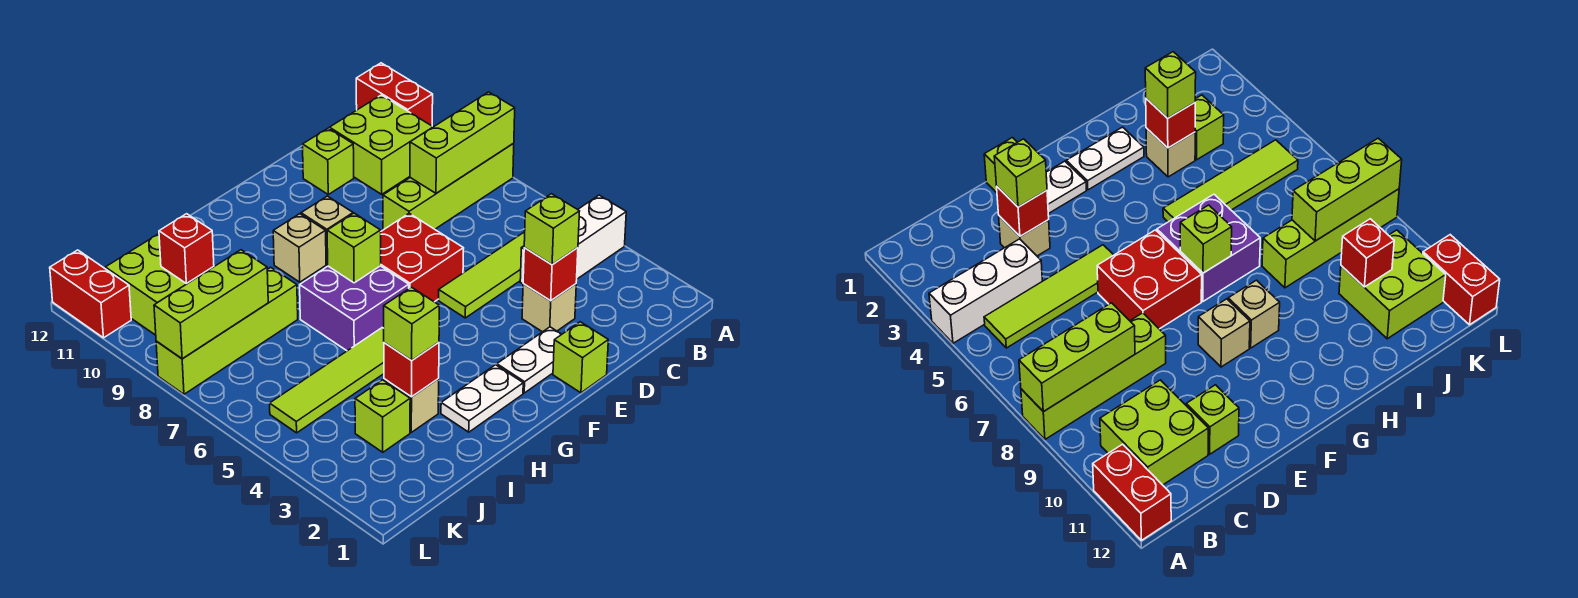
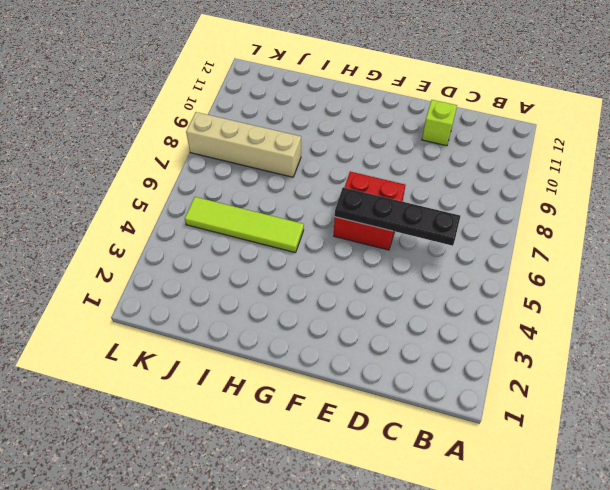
black 1x4 plate [335,187,460,246] -> none
tan 1x4 brick [186,112,301,177] -> lime 1x4 brick [156,267,298,394]
none -> white 1x3 brick [520,195,626,284]
none -> lime 1x4 brick [383,144,514,230]
none -> red 1x2 brick [356,63,433,126]

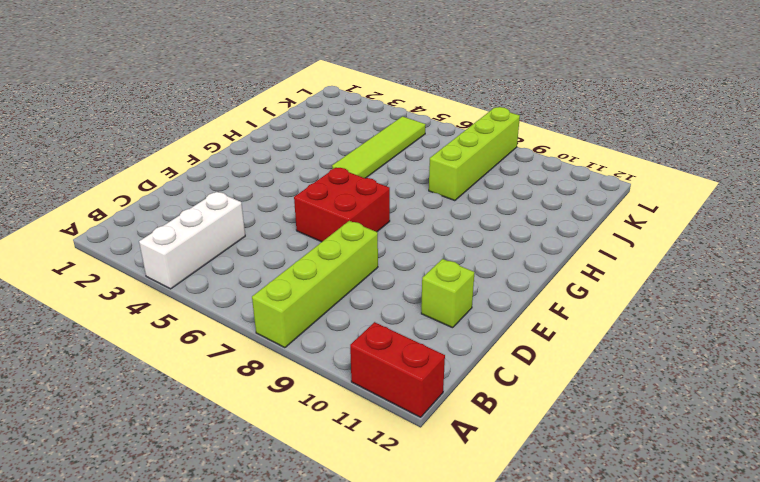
none -> lime 1x4 tile [439,232,525,318]
none -> lime 2x2 brick [330,95,433,194]
none -> tan 1x1 brick [522,284,576,332]

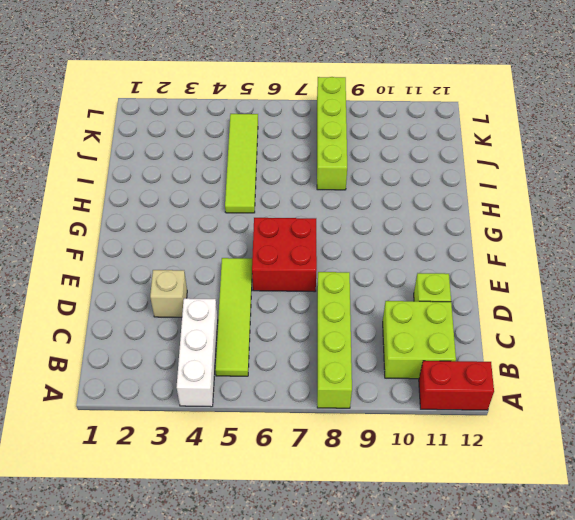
none -> lime 1x1 brick [553,322,608,393]
none -> white 1x2 plate [497,327,562,393]
none -> tan 1x1 brick [301,196,353,264]

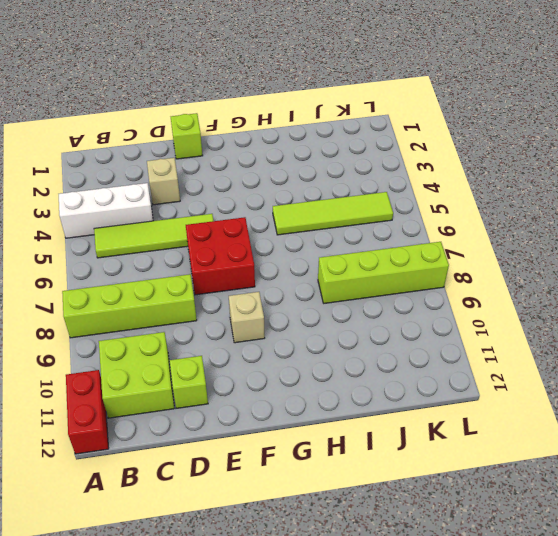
none -> white 1x2 plate [497,327,562,393]
none -> white 1x2 plate [441,365,523,432]
none -> purple 2x2 brick [300,266,409,351]

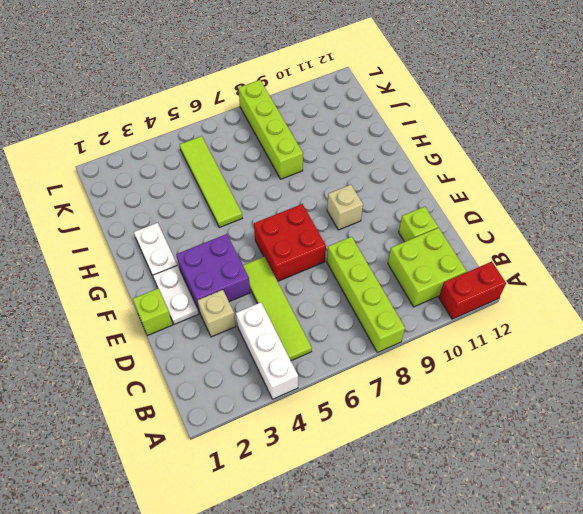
purple 2x2 brick [176,234,250,312] -> purple 2x2 brick moved to [300,266,409,351]
none -> tan 1x1 brick [273,214,326,282]
none -> tan 1x1 brick [384,379,439,432]
none -> lime 1x1 brick [355,380,410,452]

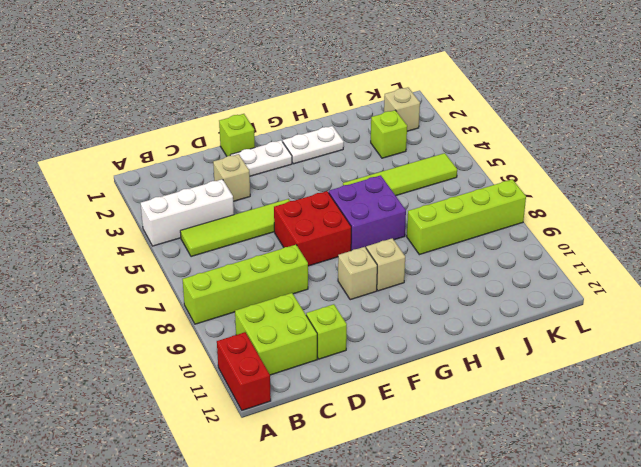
tan 1x1 brick [384,88,420,131] -> tan 1x1 brick moved to [384,379,439,432]
none -> lime 2x2 brick [105,234,213,335]
none -> red 1x2 brick [50,250,131,338]
none -> lime 1x3 brick [410,92,515,193]

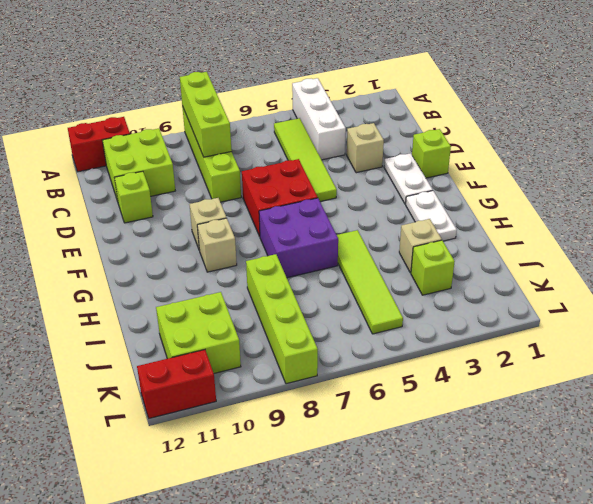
none -> red 1x1 brick [523,248,578,301]
none -> lime 1x1 brick [327,213,381,283]
none -> red 1x1 brick [384,342,439,397]

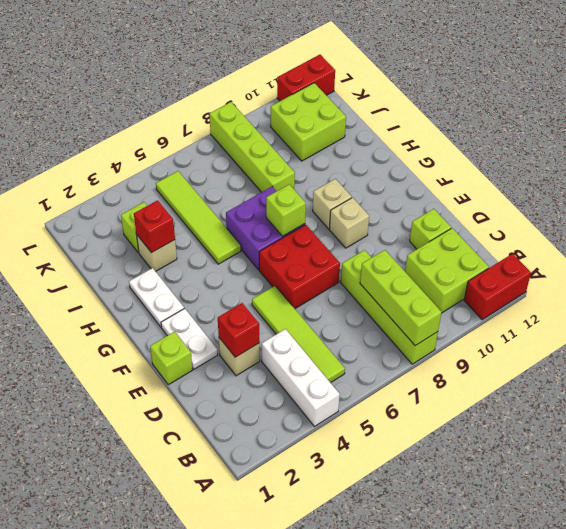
none -> lime 1x3 brick [154,250,268,359]
none -> red 1x1 brick [159,214,214,283]
none -> lime 1x1 brick [524,194,580,265]

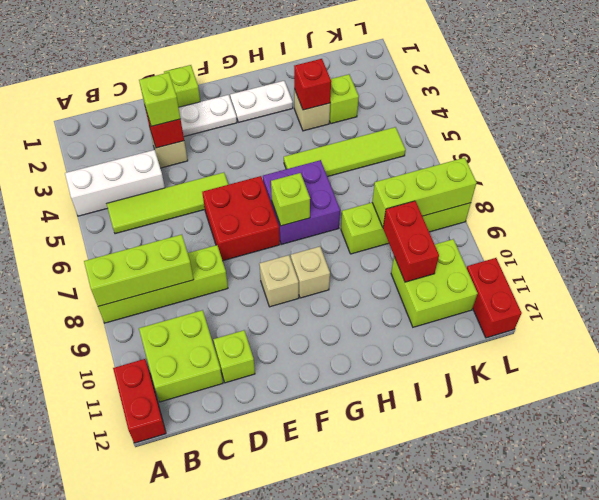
red 1x2 brick [383,201,439,282] -> red 1x1 brick [159,214,214,283]
none -> lime 1x1 brick [384,287,439,360]

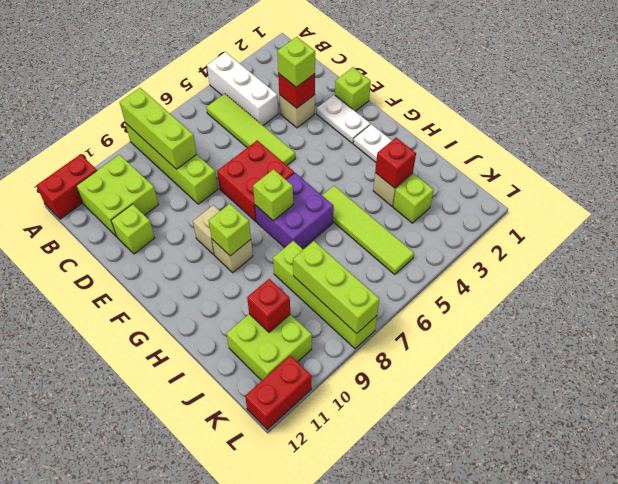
lime 1x1 brick [209,204,251,256] -> lime 1x1 brick moved to [384,287,439,360]

